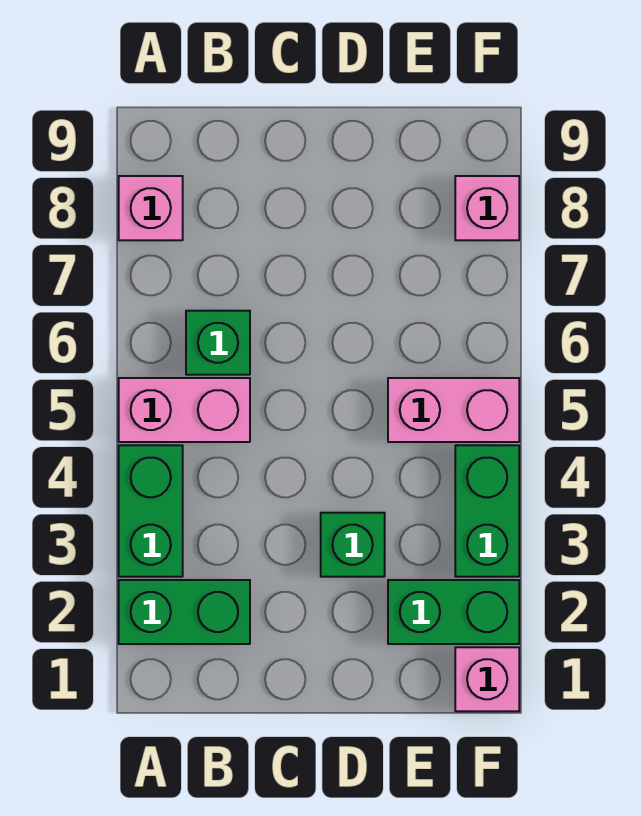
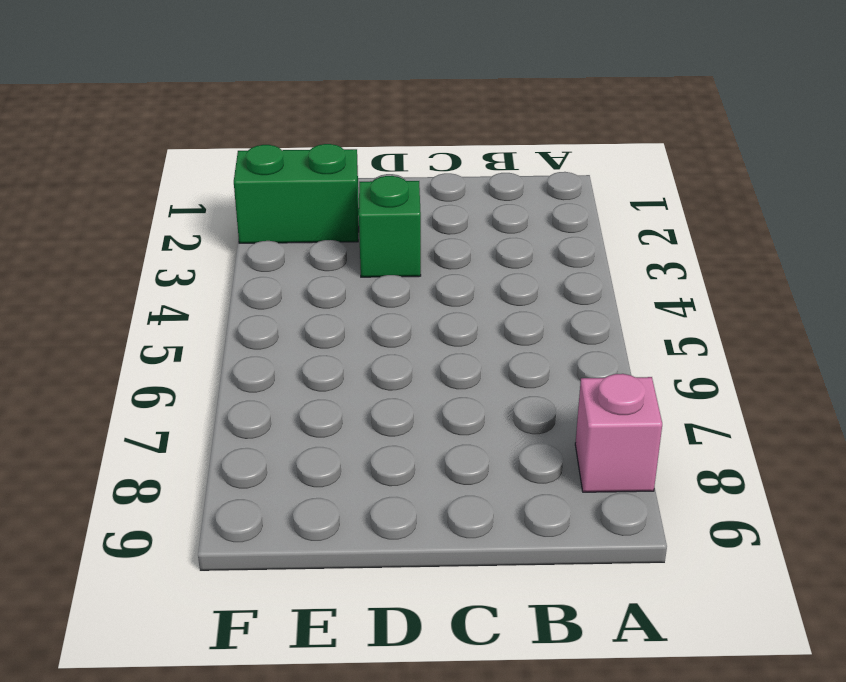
none -> green 1x2 brick [119,580,250,644]
none -> green 1x2 brick [119,445,183,577]

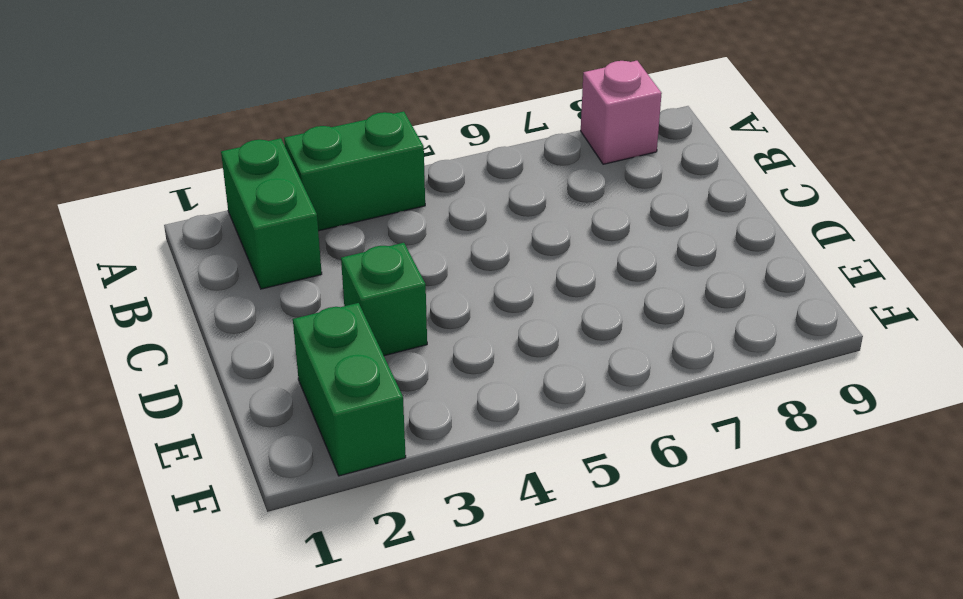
none -> pink 1x2 brick [119,378,250,442]
none -> green 1x1 brick [186,311,250,375]

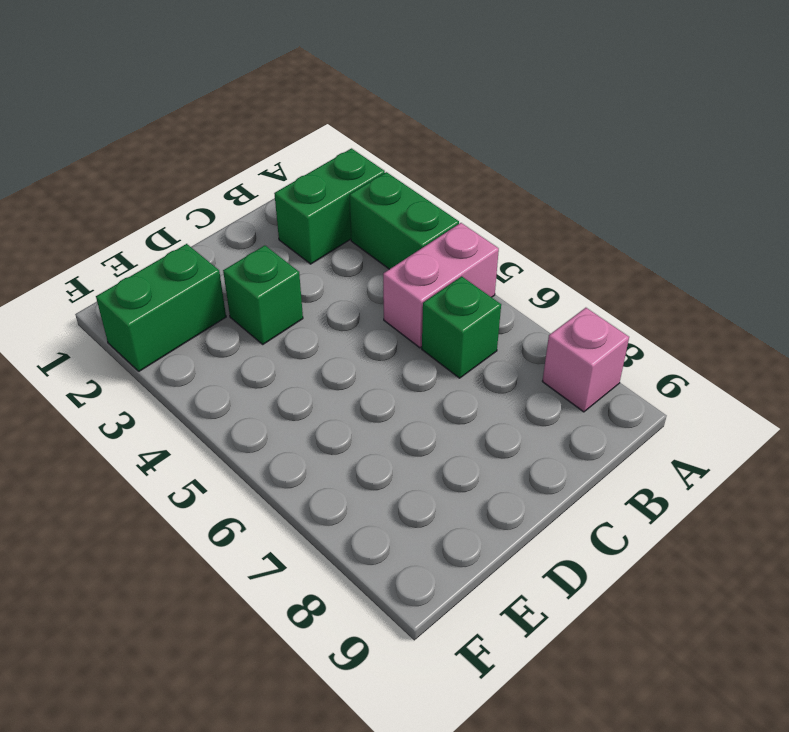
none -> pink 1x2 brick [388,378,519,442]
none -> pink 1x1 brick [455,647,519,711]

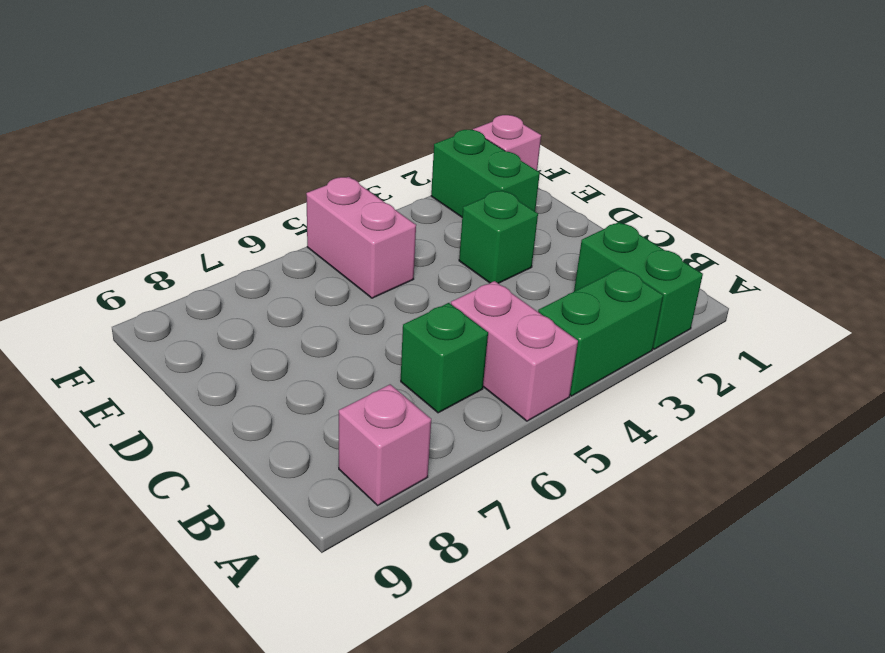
none -> green 1x2 brick [455,445,519,577]
none -> pink 1x1 brick [455,176,519,240]

